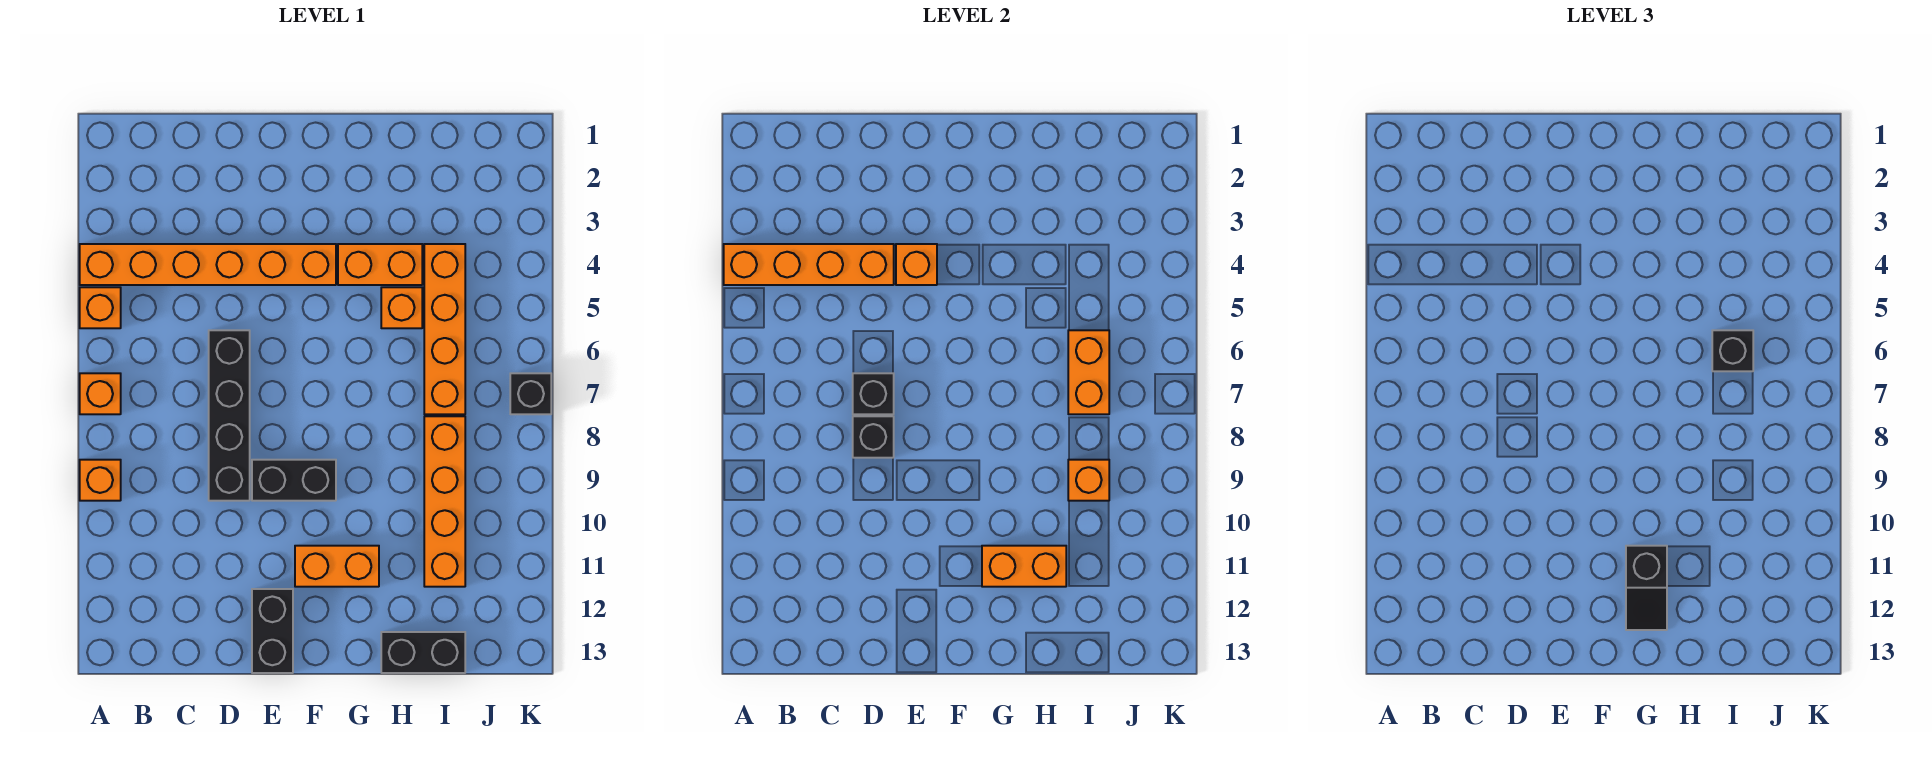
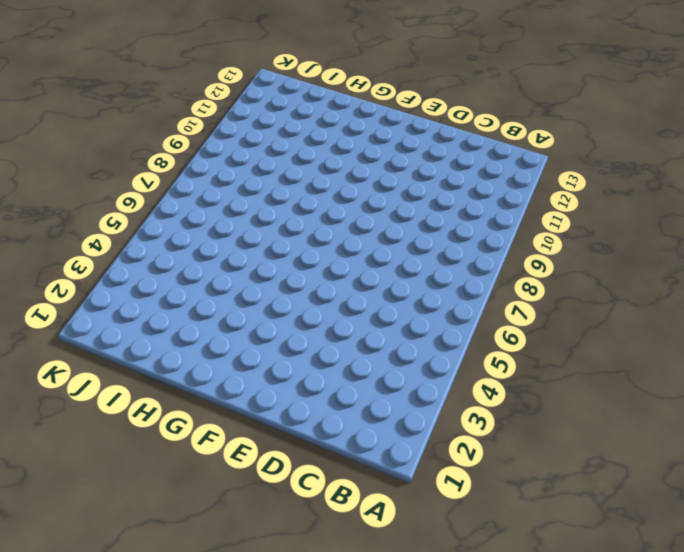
none -> orange 1x6 brick [80,244,336,285]
none -> orange 1x1 brick [80,287,121,328]
none -> orange 1x1 brick [80,373,121,414]

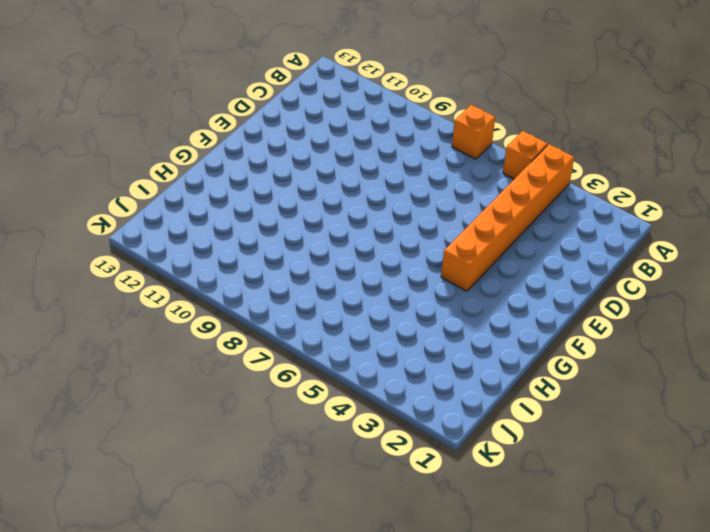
none -> orange 1x1 brick [80,460,121,501]
none -> black 1x4 brick [209,330,250,501]
none -> black 1x2 brick [252,460,336,501]

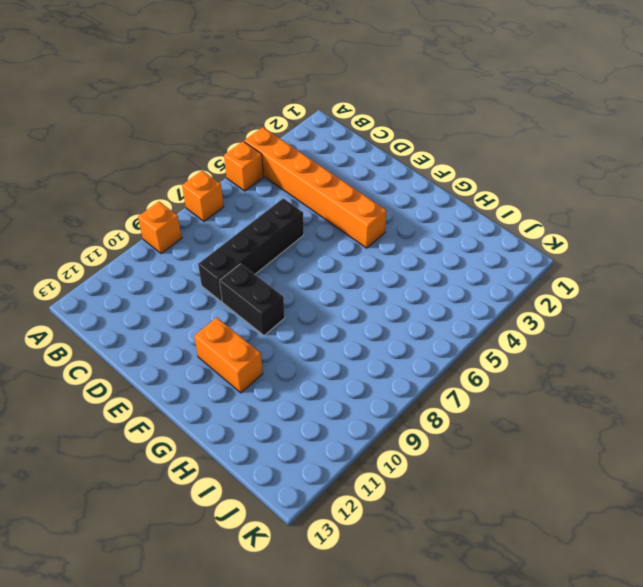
none -> black 1x2 brick [252,589,293,673]
none -> orange 1x2 brick [338,244,422,285]
none -> orange 1x1 brick [381,287,422,328]

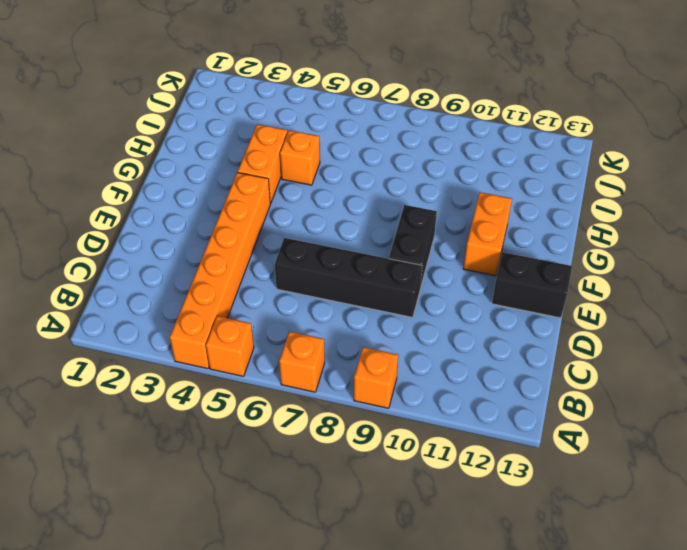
none -> black 1x2 brick [381,632,465,673]
none -> orange 1x4 brick [424,244,465,414]
none -> orange 1x4 brick [424,416,465,587]

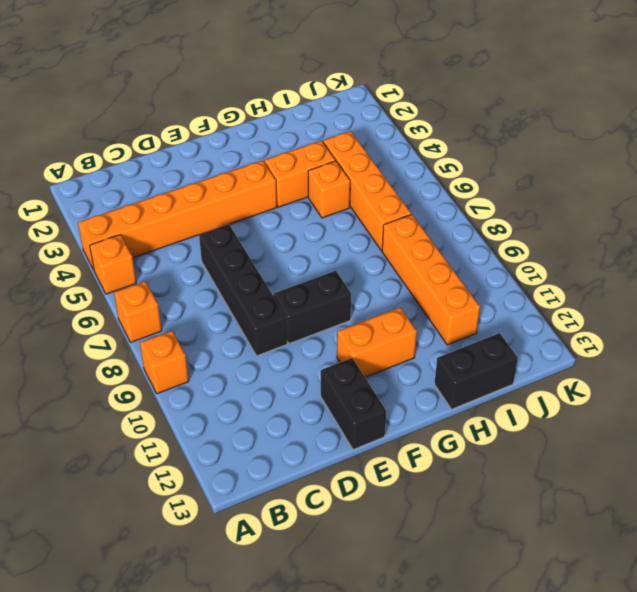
none -> black 1x1 brick [510,373,551,414]
none -> orange 1x4 brick [724,244,894,285]
none -> black 1x1 brick [853,373,894,414]

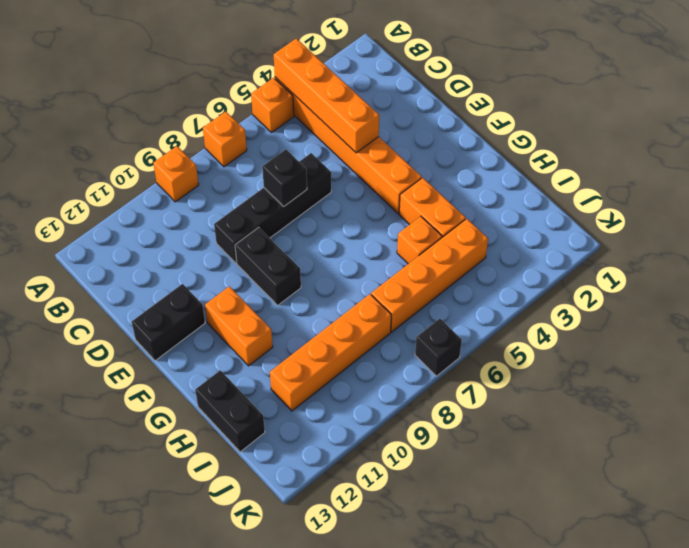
none -> black 1x1 brick [853,416,894,458]
none -> orange 1x1 brick [896,244,937,285]
none -> orange 1x2 brick [982,546,1066,587]

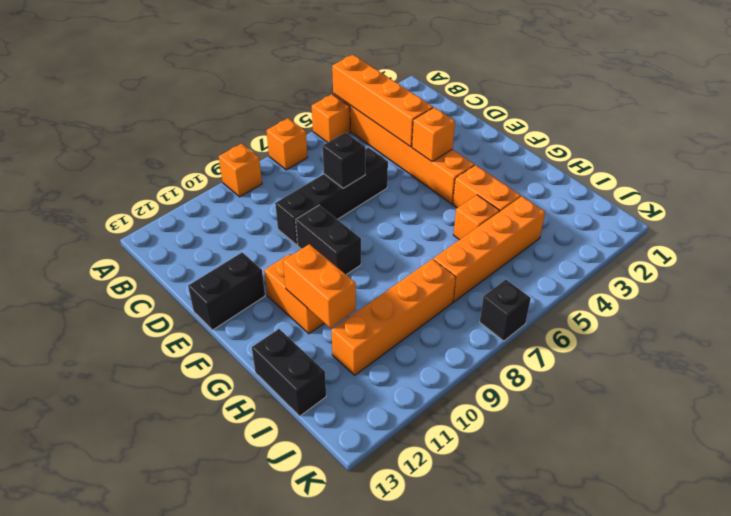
none -> black 1x1 brick [853,416,894,458]
none -> orange 1x2 brick [1068,330,1109,414]
none -> orange 1x1 brick [1068,460,1109,501]

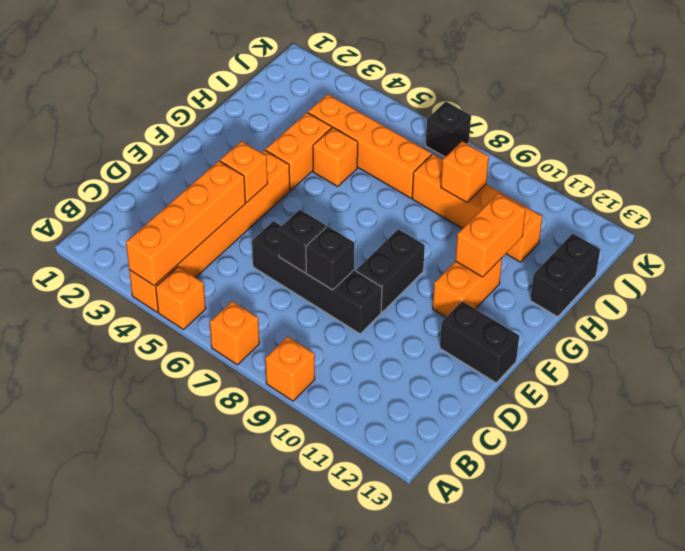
none -> orange 1x2 brick [1068,330,1109,414]
none -> black 1x2 slope [1626,546,1667,630]
none -> black 1x1 brick [1712,330,1753,371]

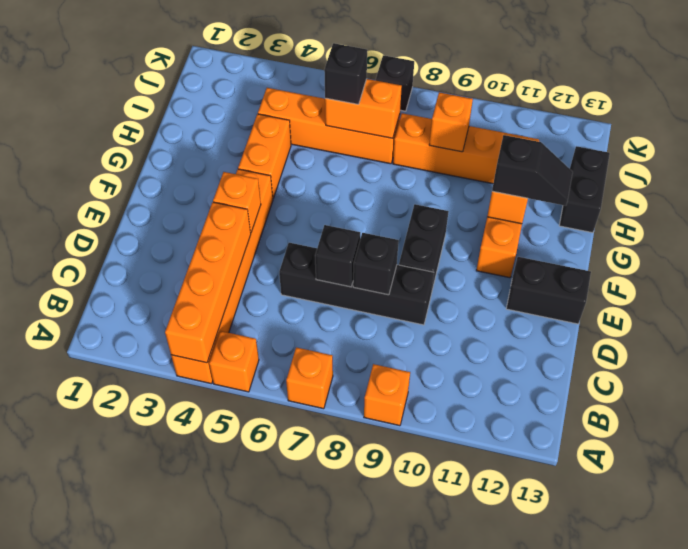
none -> orange 1x1 brick [381,287,422,328]

